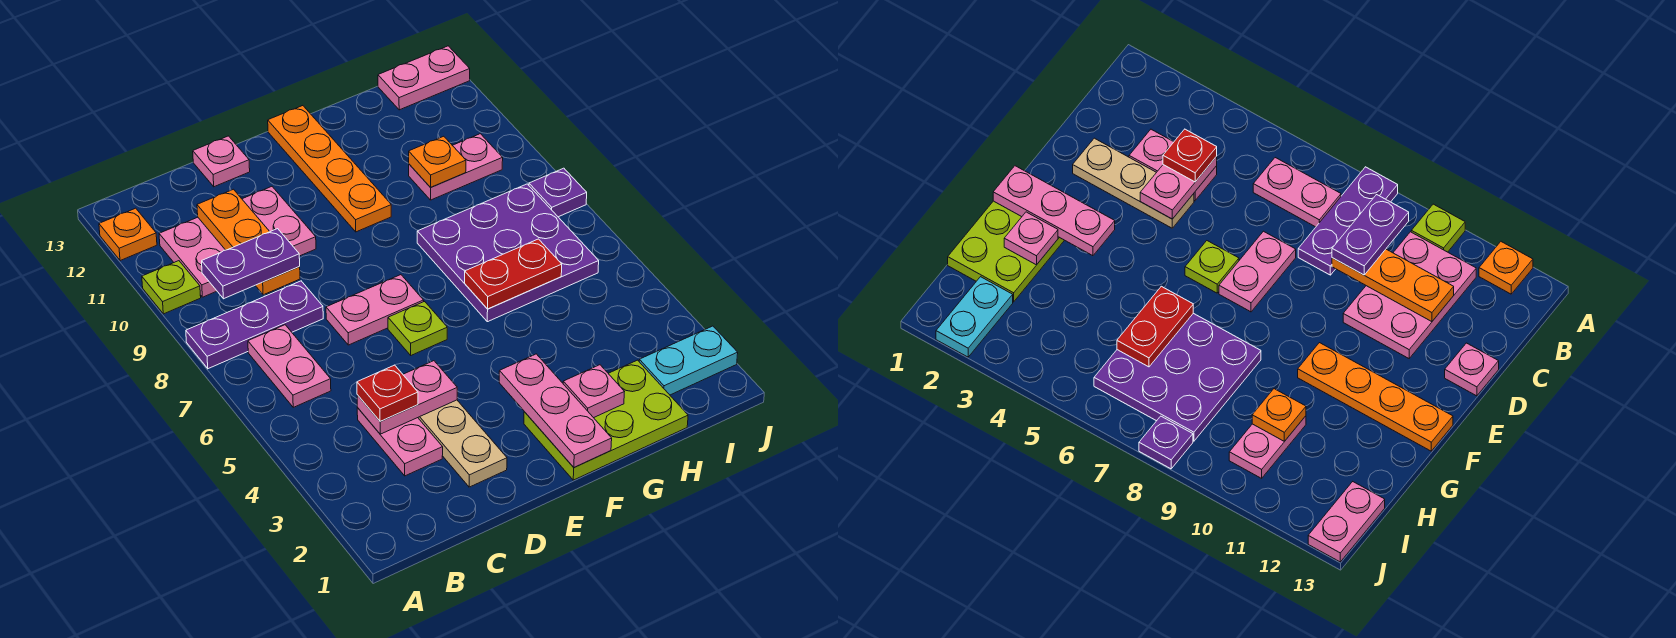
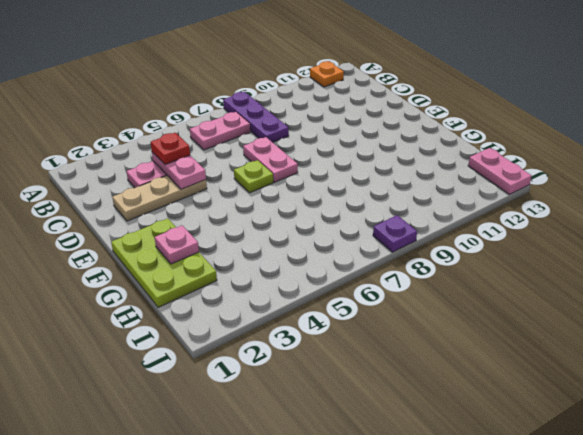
none -> lime 1x1 plate [142,261,201,314]
none -> pink 2x3 plate [159,187,316,297]
none -> pink 1x1 plate [193,136,250,187]

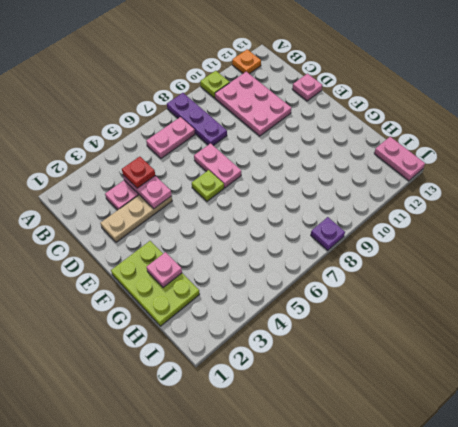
none -> orange 1x4 plate [268,106,391,232]
none -> purple 3x3 plate [417,184,599,322]
none -> pink 1x2 plate [409,134,503,200]

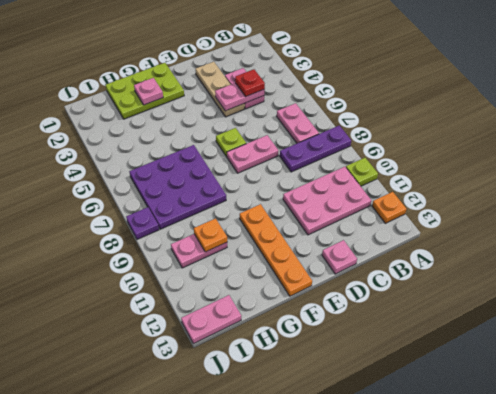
none -> cyan 1x2 plate [639,326,738,395]
none -> orange 1x3 plate [197,189,300,295]
none -> pink 1x3 plate [499,354,612,467]

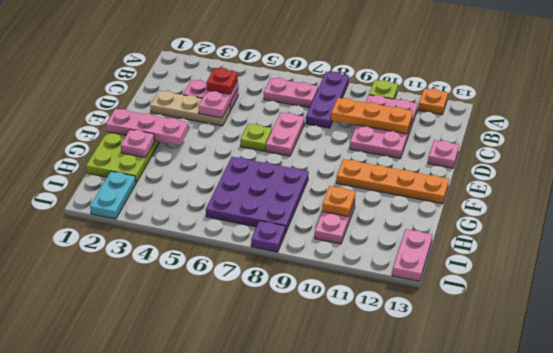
none -> red 1x2 plate [465,239,562,309]
none -> purple 1x2 plate [202,229,300,299]

